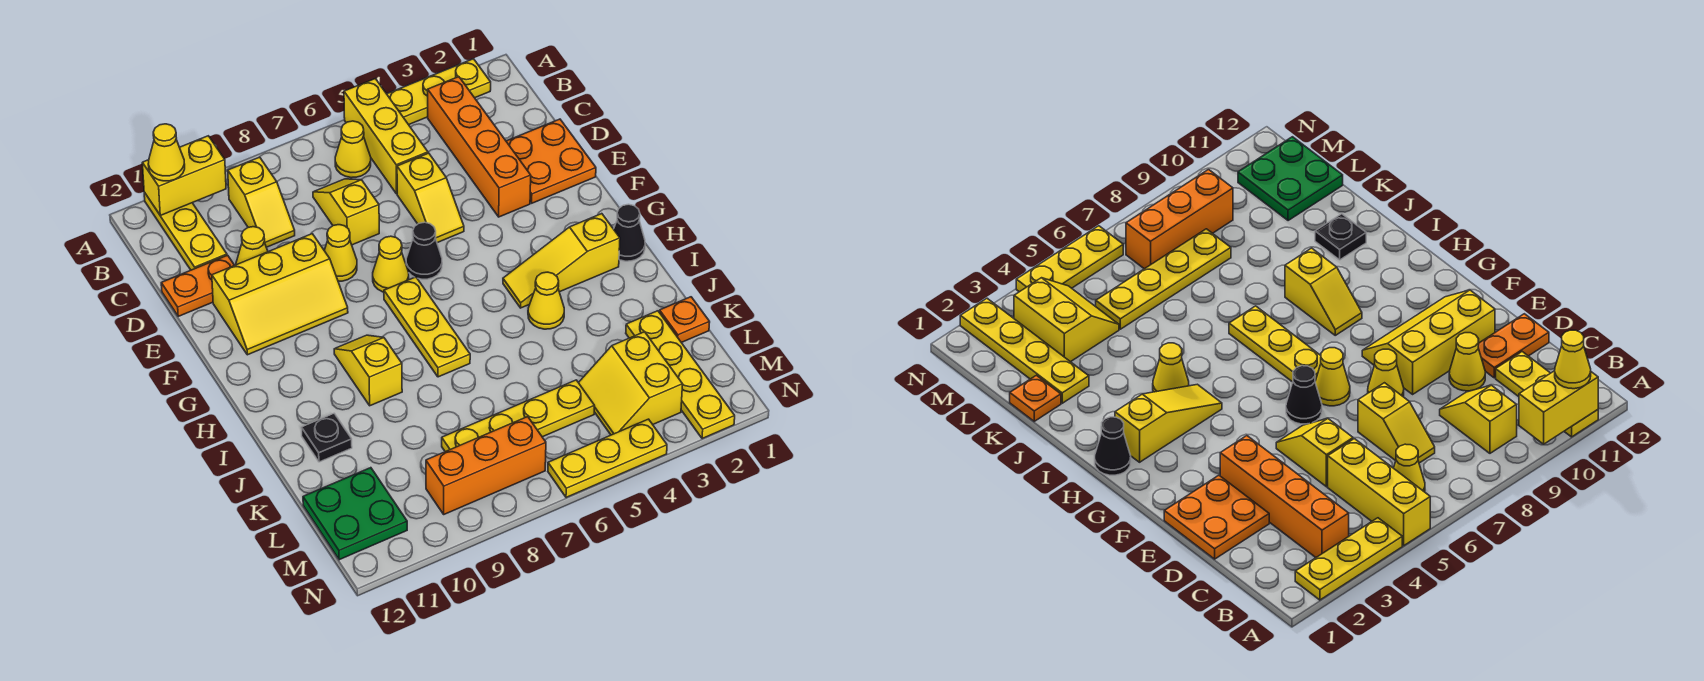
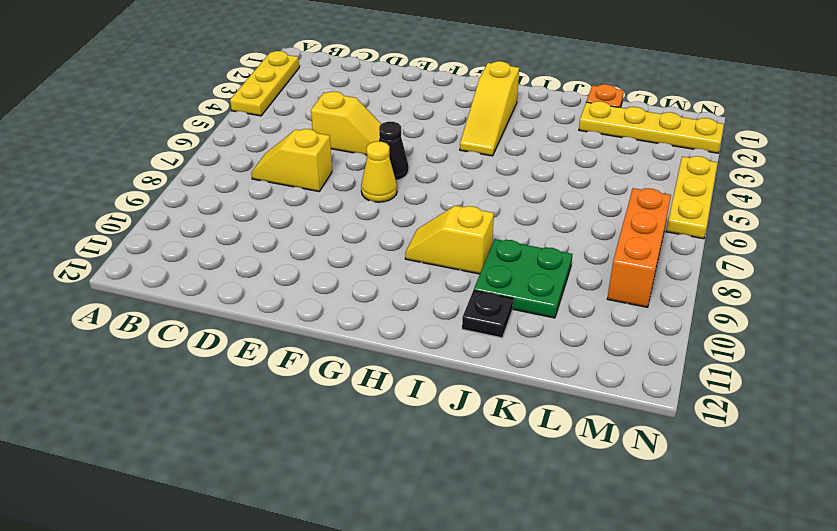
green 2x2 plate [474,239,572,318] -> green 2x2 plate moved to [303,468,407,560]
none -> yellow 1x3 brick [344,79,428,194]
none -> yellow 1x3 plate [144,192,227,270]
none -> orange 1x4 brick [428,77,531,217]
none -> yellow 1x1 cone [335,121,371,178]

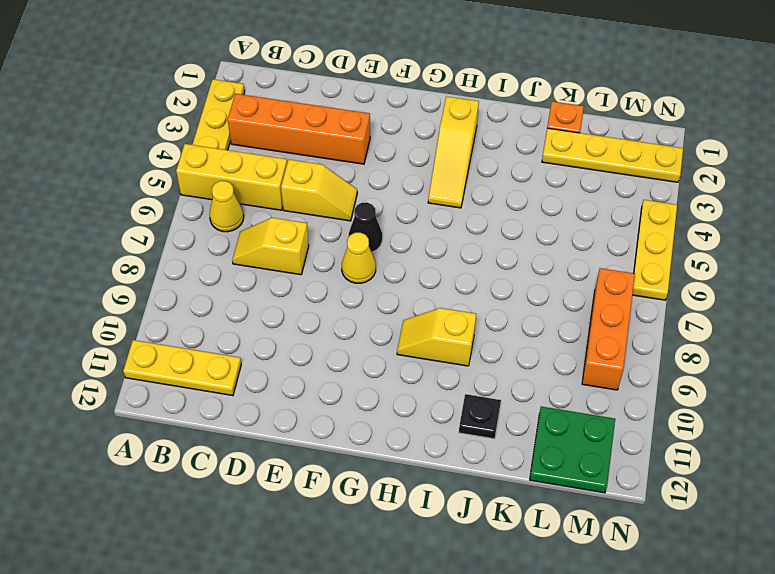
none -> yellow 1x2 slope [228,157,295,247]
none -> orange 2x2 plate [506,119,596,203]
none -> yellow 1x1 cone [236,227,268,265]
none -> orange 1x2 plate [161,255,234,316]

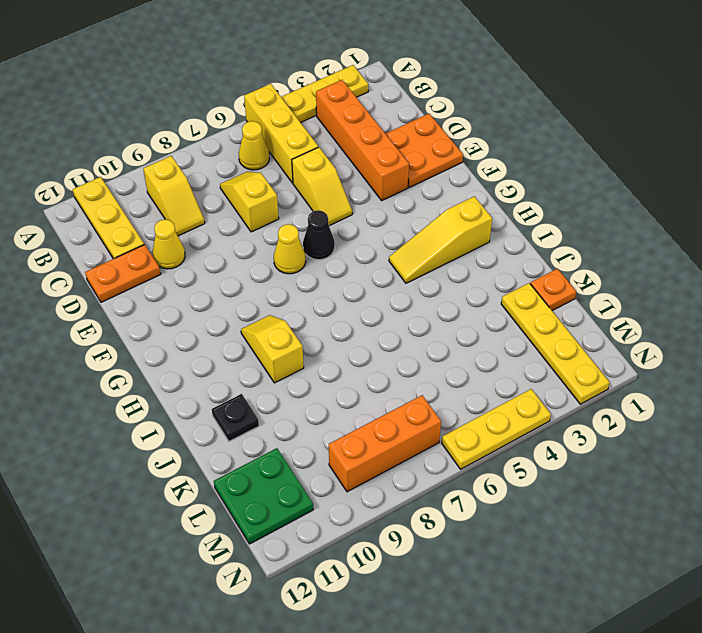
none -> yellow 1x1 cone [324,225,357,281]
none -> yellow 2x3 slope [212,234,348,355]
none -> yellow 1x3 plate [384,277,470,377]
none -> black 1x1 cone [614,204,645,261]

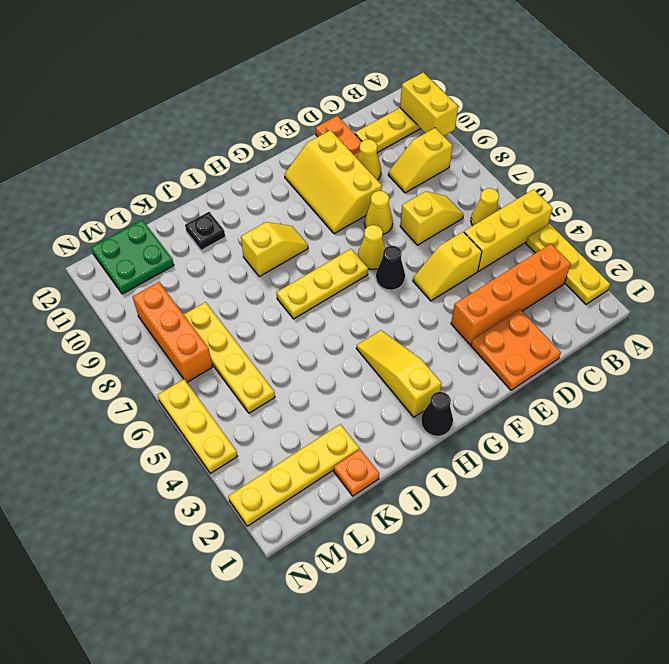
none -> yellow 1x1 cone [528,272,564,329]
none -> yellow 2x2 slope [579,332,683,435]
none -> yellow 1x1 cone [148,124,185,181]

